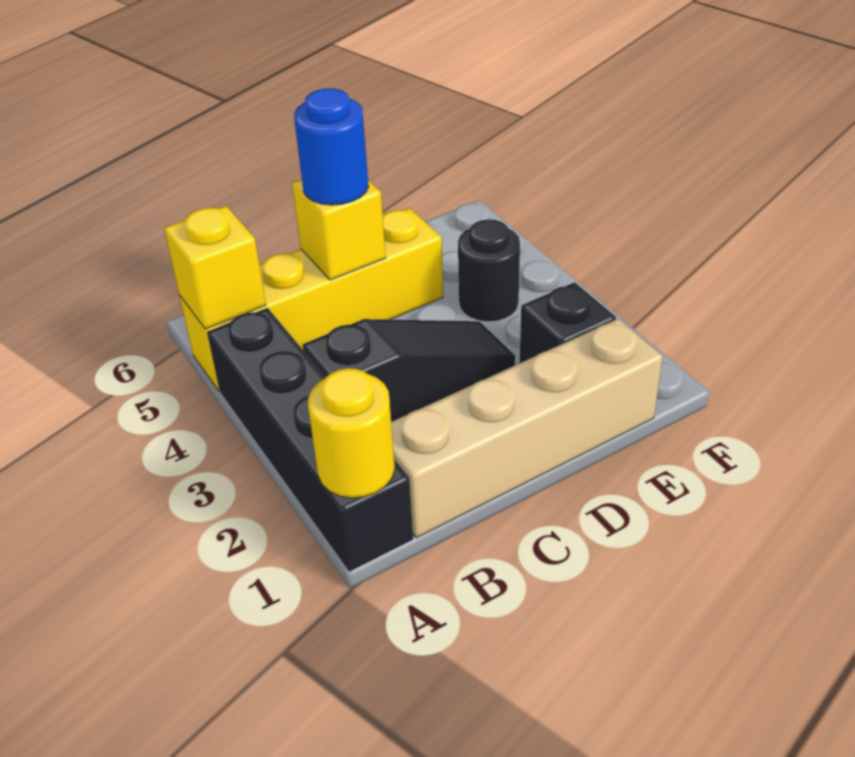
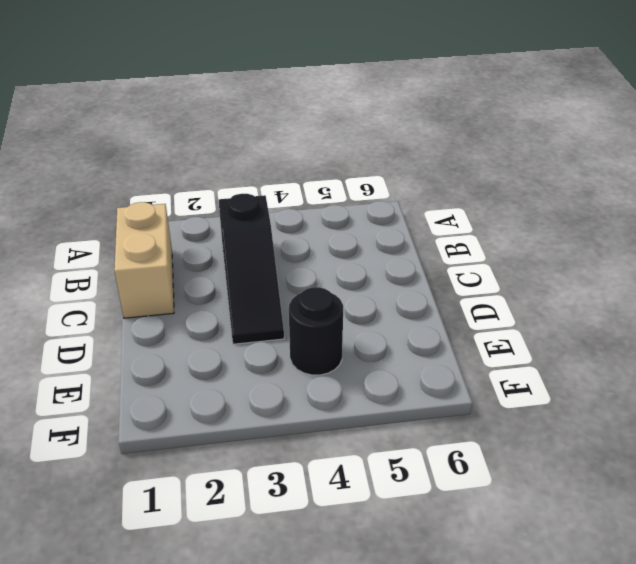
tan 1x2 brick [114,202,174,318] -> tan 1x4 brick [391,319,663,538]
none -> black 1x4 brick [207,308,413,572]
none -> yellow 1x4 brick [179,208,443,391]

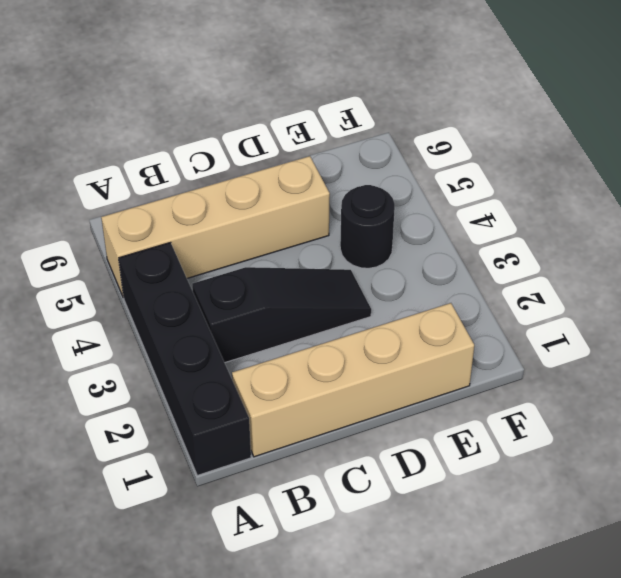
tan 1x4 brick [101,156,330,298] -> yellow 1x4 brick [179,208,443,391]
none -> black 1x1 brick [520,282,616,363]
none -> yellow 1x1 round brick [308,368,395,498]

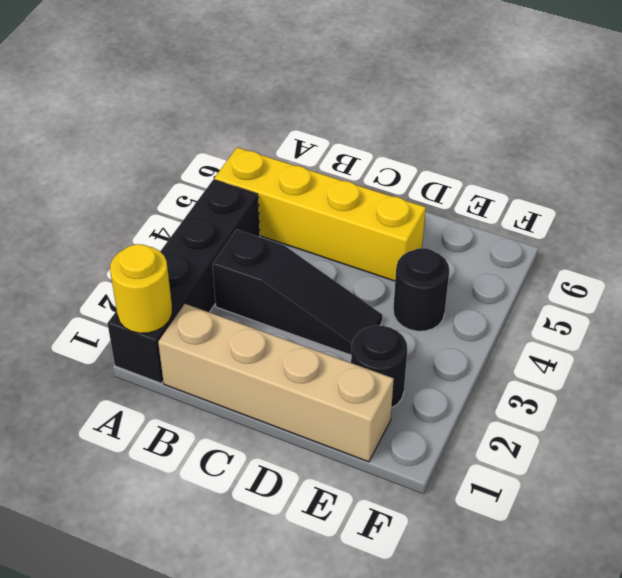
black 1x1 round brick [351,326,407,408] -> black 1x1 brick [520,282,616,363]
none -> yellow 1x1 brick [164,206,266,329]
none -> yellow 1x1 brick [292,179,386,280]

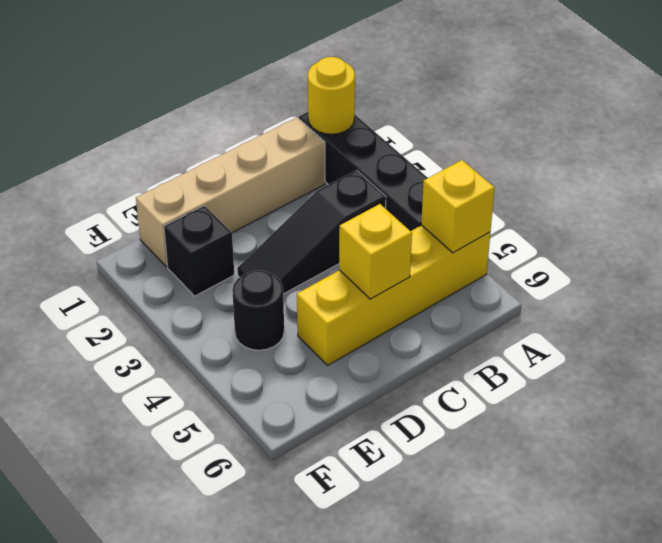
none -> blue 1x1 round brick [294,88,369,205]

